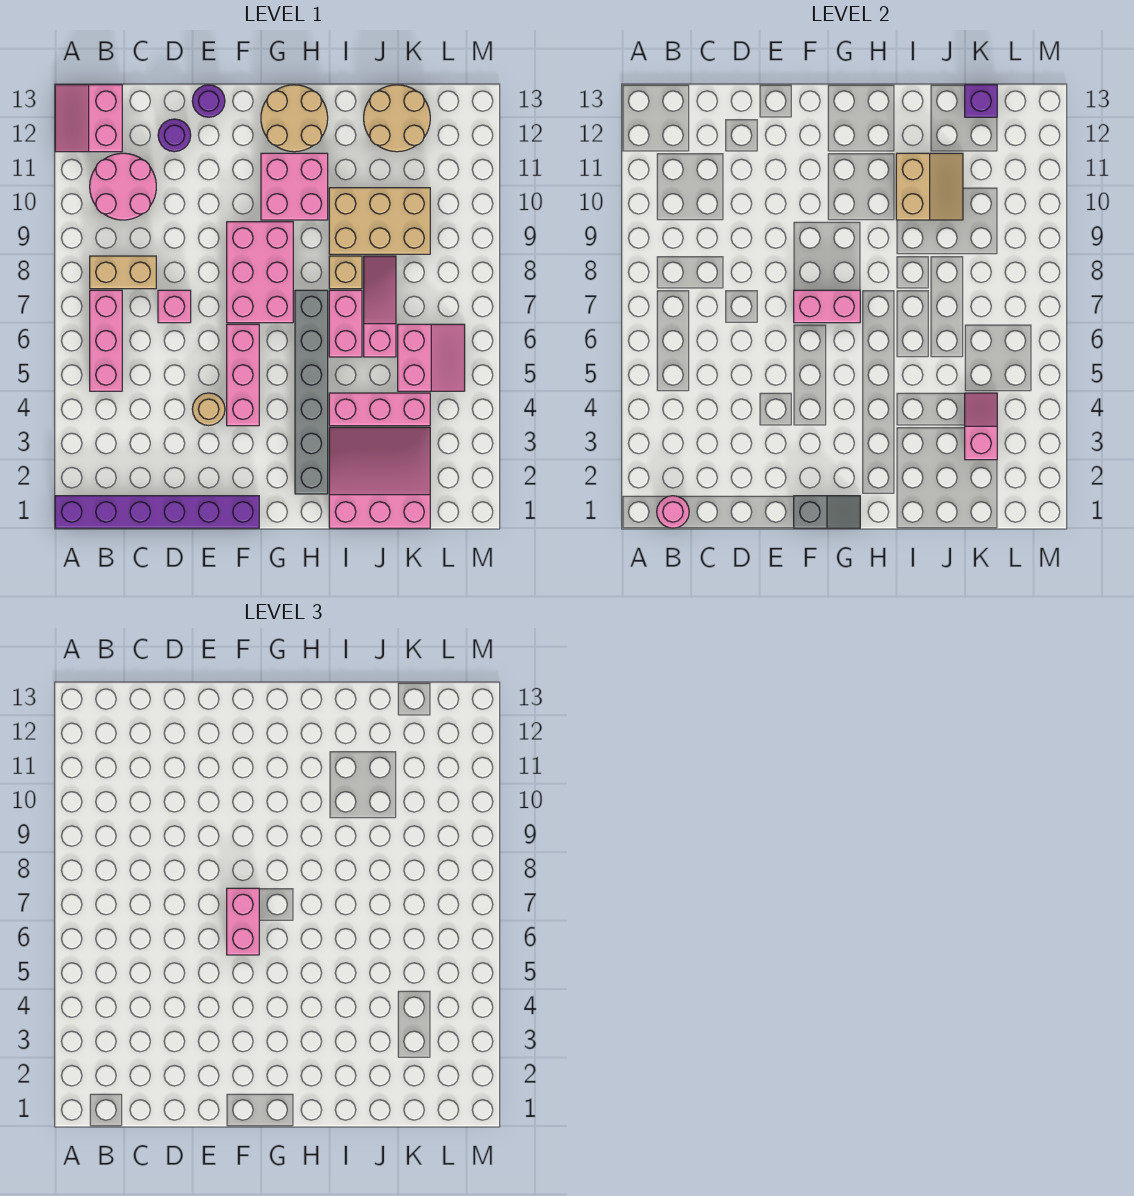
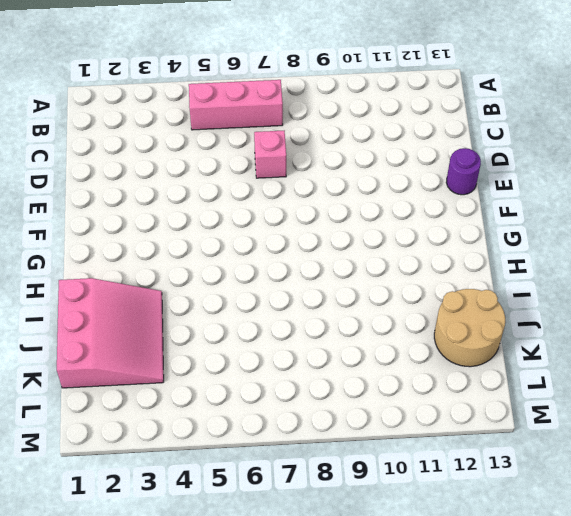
none -> purple 1x6 brick [55,496,259,528]
none -> pink 2x2 slope [55,85,122,152]
none -> tan 1x2 brick [90,256,156,289]

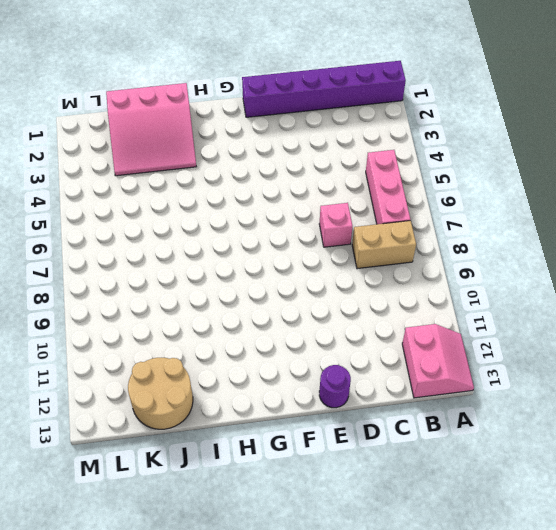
none -> pink 2x2 round brick [90,153,156,220]
none -> purple 1x1 round brick [158,119,191,152]
none -> tan 1x1 round brick [192,393,225,426]

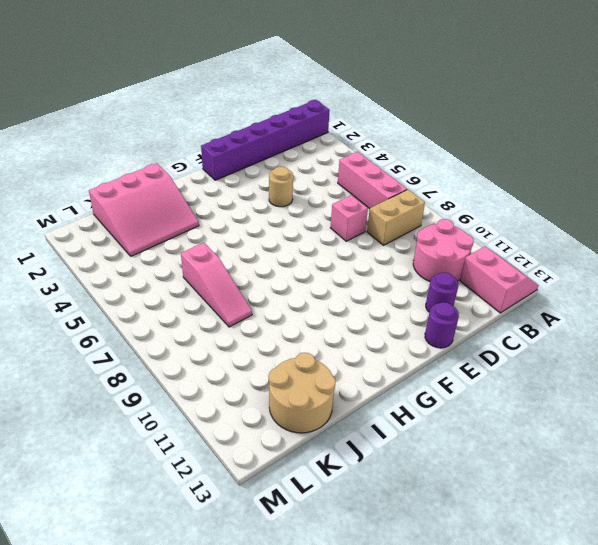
none -> pink 1x3 brick [227,324,259,426]
none -> pink 2x3 brick [227,222,293,323]
none -> pink 2x2 brick [261,153,328,220]

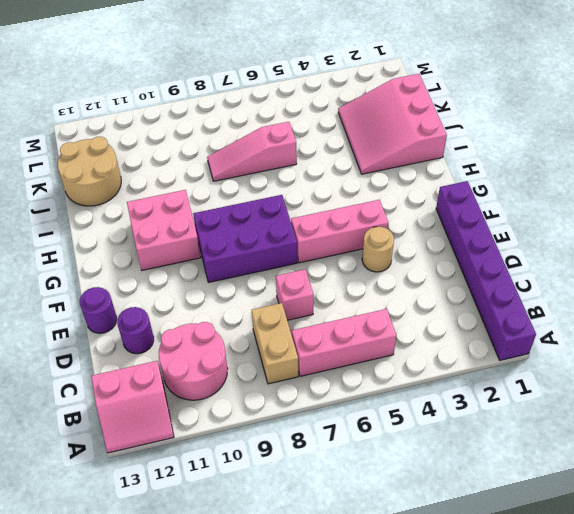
purple 2x3 brick [193,195,297,282] -> pink 2x3 brick [227,222,293,323]
none -> tan 2x2 round brick [261,85,328,152]
none -> grey 1x6 brick [295,290,328,494]
none -> pink 1x3 brick [329,393,430,426]

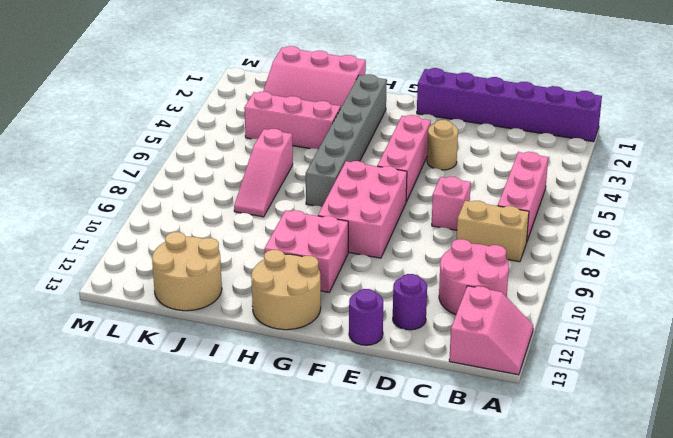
none -> pink 1x2 brick [329,290,362,357]
none -> tan 1x1 brick [329,256,362,289]
none -> tan 2x3 brick [329,188,430,254]

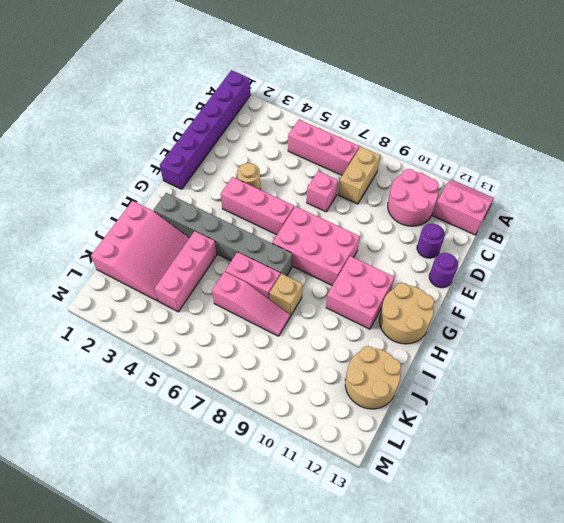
none -> tan 2x3 brick [329,188,430,254]
none -> pink 2x2 slope [398,324,465,391]
none -> pink 1x1 round brick [657,496,689,528]

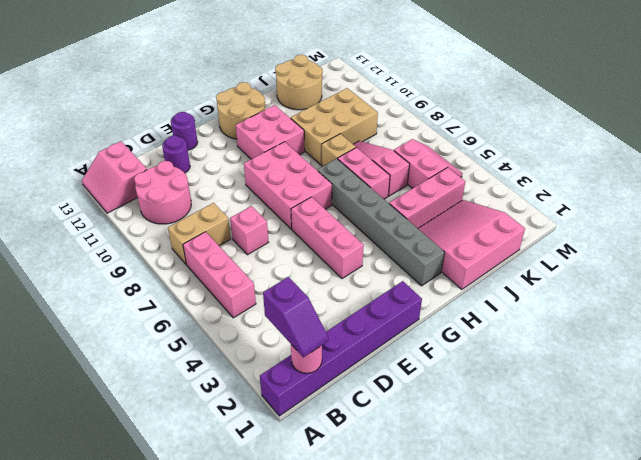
purple 1x2 slope [263,277,328,357] -> none
none -> tan 1x1 round brick [192,393,225,426]
none -> grey 1x2 slope [794,496,860,528]
none -> pink 1x2 brick [794,290,860,323]

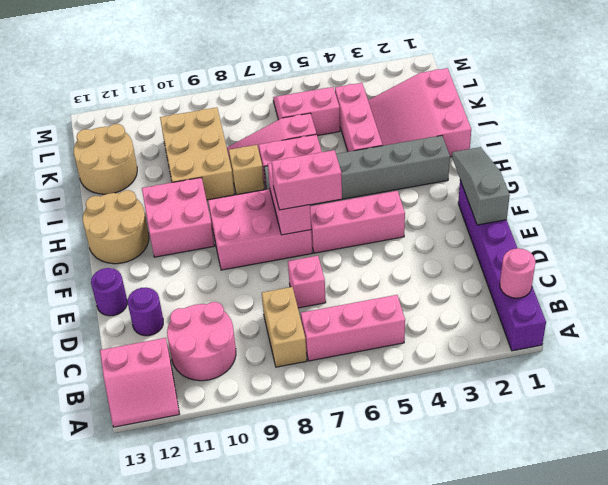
grey 1x3 slope [452,147,510,225] -> grey 1x2 slope [794,496,860,528]
none -> tan 1x1 round brick [192,393,225,426]
none -> tan 2x2 slope [896,153,963,220]
none -> pink 1x2 slope [965,393,997,460]

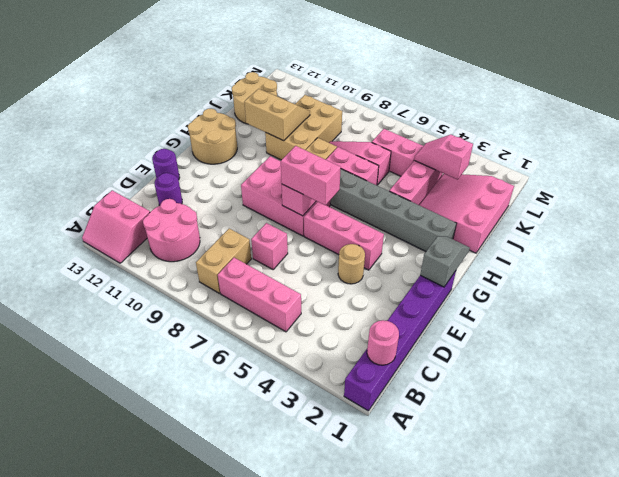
none -> pink 2x2 brick [261,153,328,220]
none -> purple 1x1 brick [965,85,997,117]

